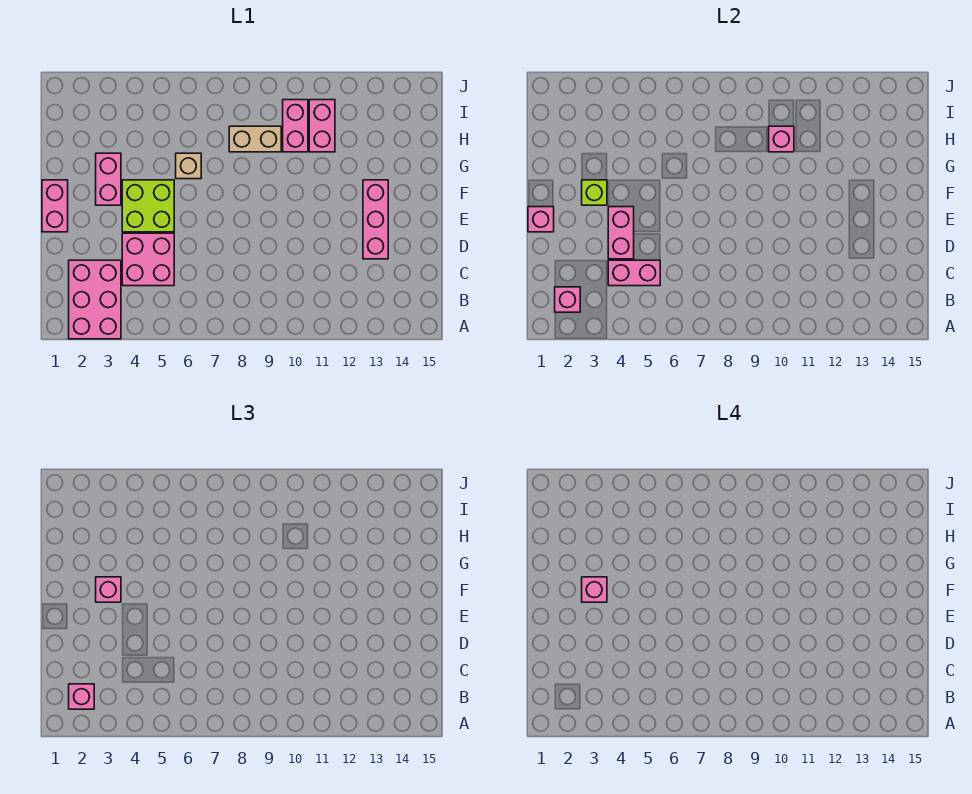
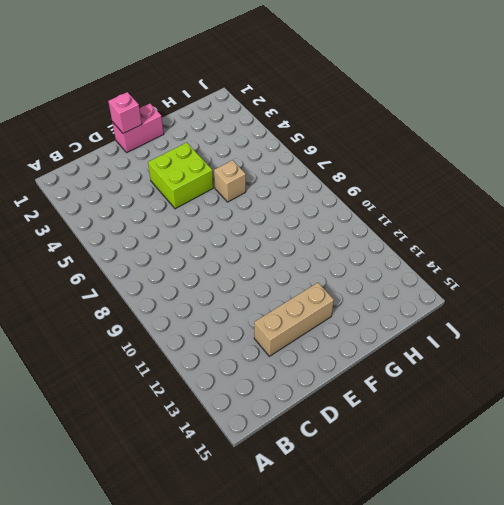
tan 1x3 brick [254,283,334,356] -> pink 1x3 brick [363,180,388,259]
none -> pink 2x3 brick [69,260,121,339]
none -> pink 2x2 brick [122,233,174,286]
none -> pink 1x2 brick [96,153,121,205]

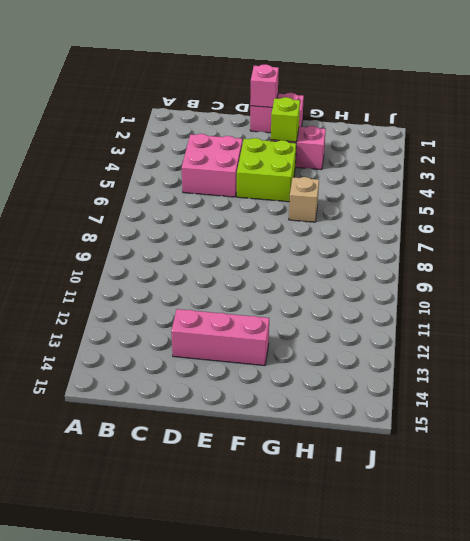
none -> pink 2x3 brick [69,260,121,339]
none -> tan 1x2 brick [229,126,281,152]
none -> pink 1x2 brick [283,100,308,152]

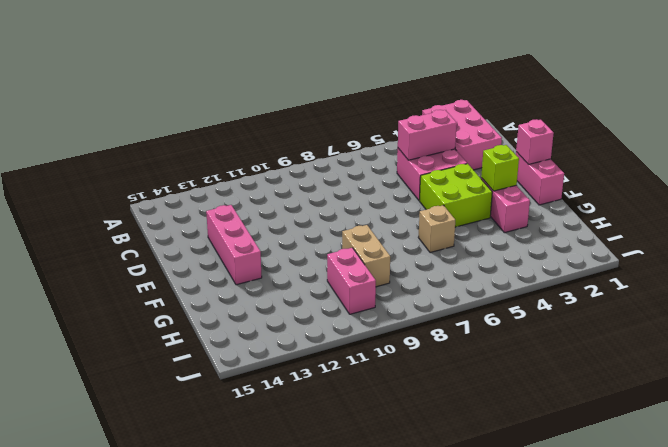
tan 1x2 brick [342,225,390,287] -> tan 1x2 brick turned to [229,126,281,152]
none -> pink 1x2 brick [309,100,335,152]
none -> pink 1x1 brick [555,287,580,312]
none -> pink 1x2 brick [608,207,634,259]

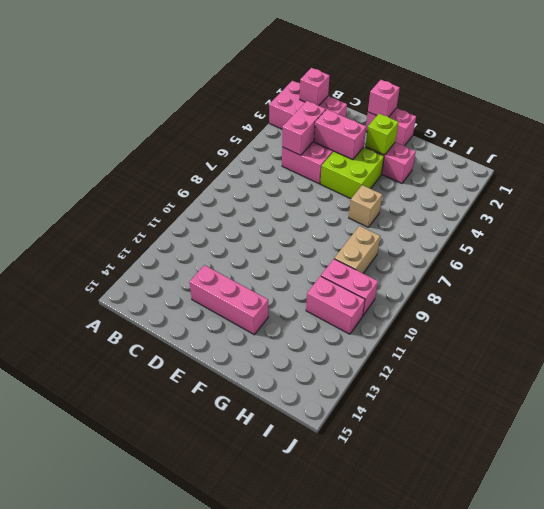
none -> pink 1x1 brick [769,126,794,152]
none -> pink 1x1 brick [69,684,94,709]
none -> pink 1x1 brick [96,577,121,602]

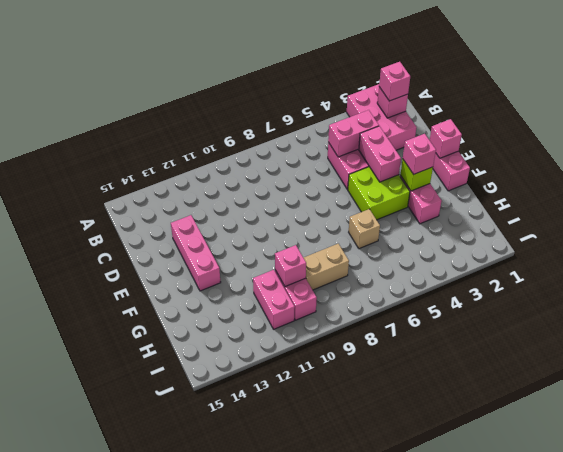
none -> pink 1x1 brick [582,577,607,602]

